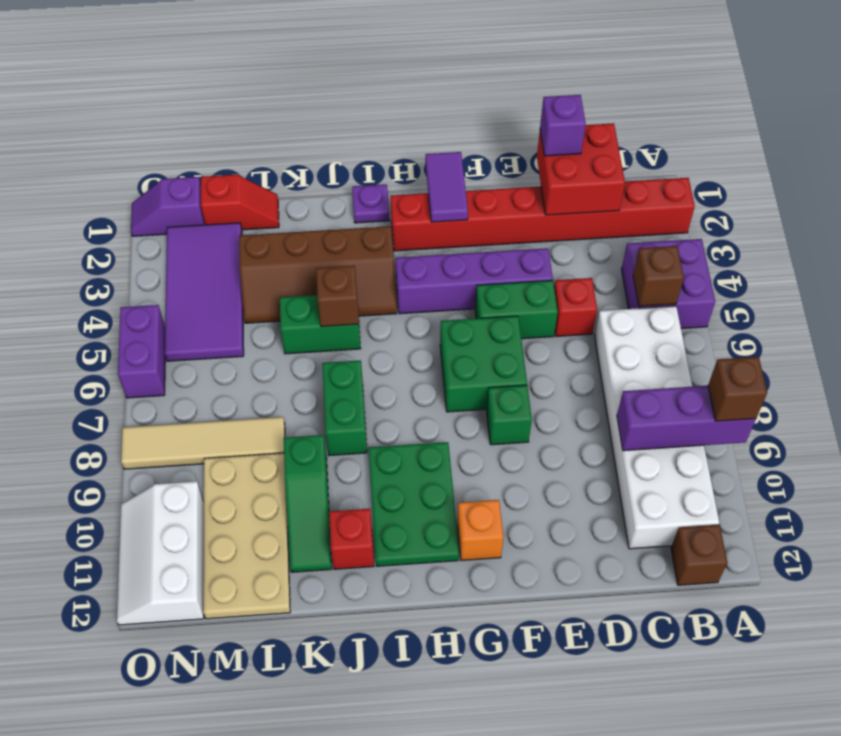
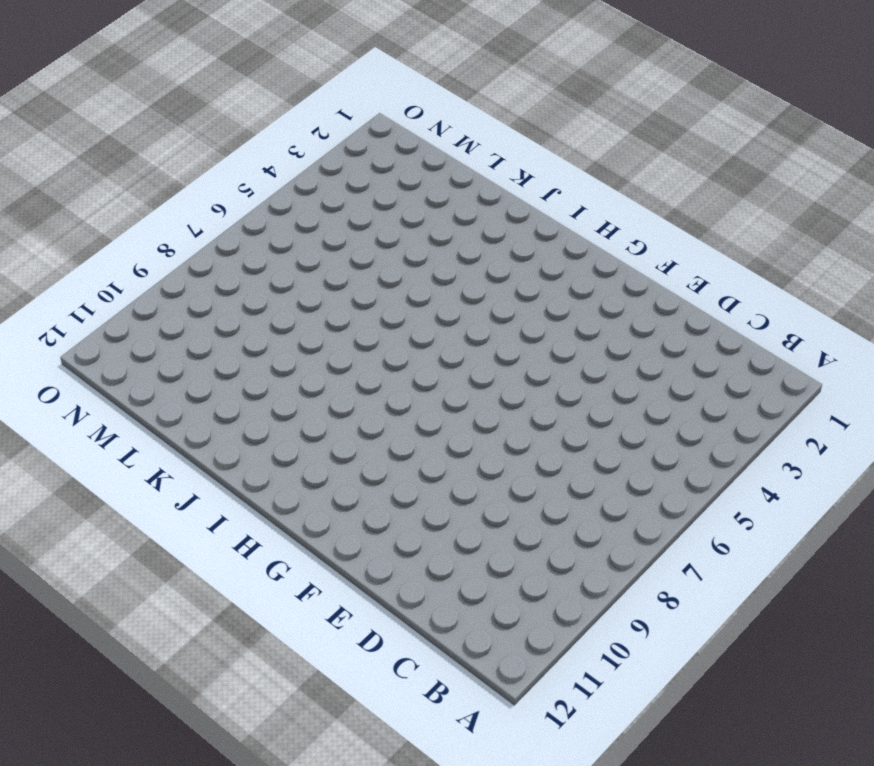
none -> red 1x8 brick [391,178,695,251]
none -> purple 2x2 brick [622,239,715,329]
none -> white 2x6 brick [594,306,719,549]
none -> brown 1x1 brick [671,525,727,585]

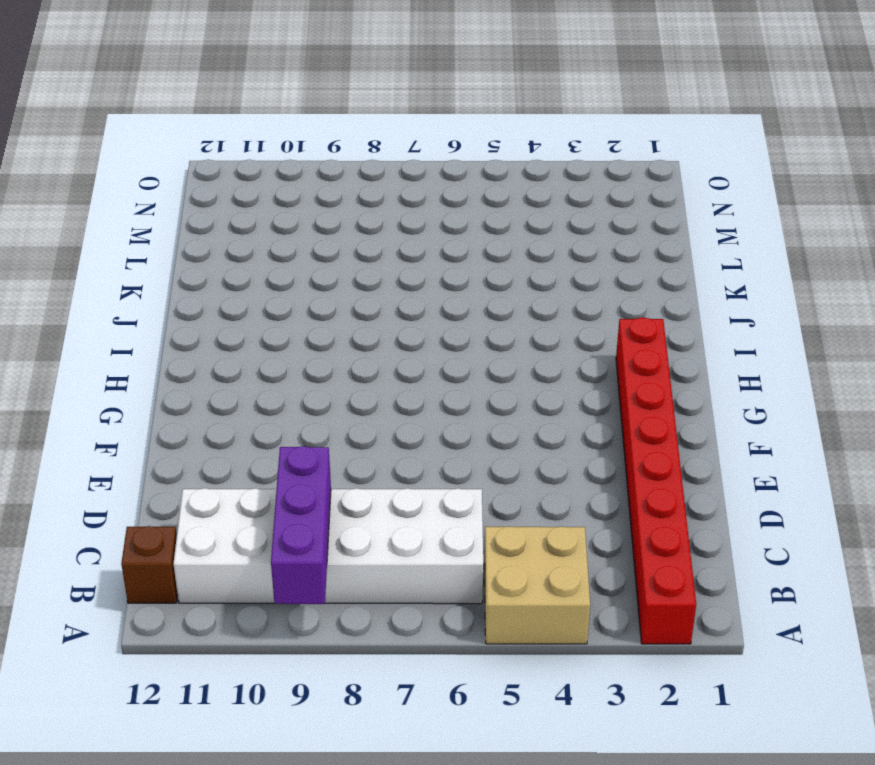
tan 2x2 brick [484,526,590,644] -> purple 2x2 brick [622,239,715,329]
none -> red 1x1 brick [554,278,597,336]
none -> purple 1x4 brick [396,248,553,314]
none -> green 1x2 brick [475,280,558,339]
none -> green 2x2 brick [440,316,527,412]

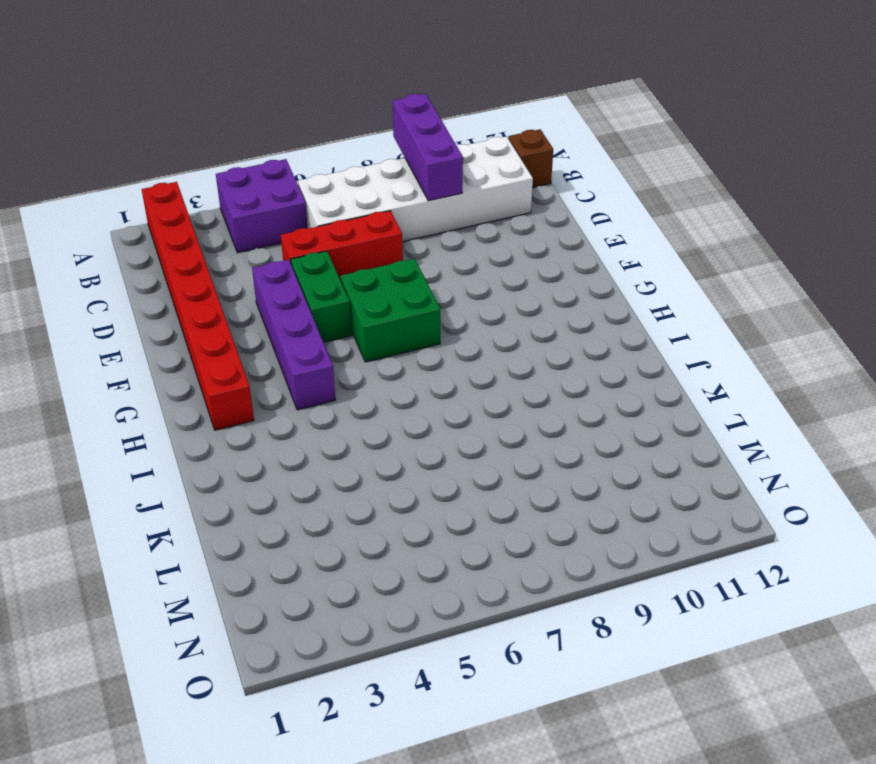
red 1x3 brick [281,211,403,280] -> red 1x1 brick [554,278,597,336]
none -> green 1x1 brick [487,385,532,445]
none -> orange 1x1 brick [457,500,503,560]
none -> green 2x3 plate [369,442,459,566]
none -> purple 1x1 plate [352,184,390,223]

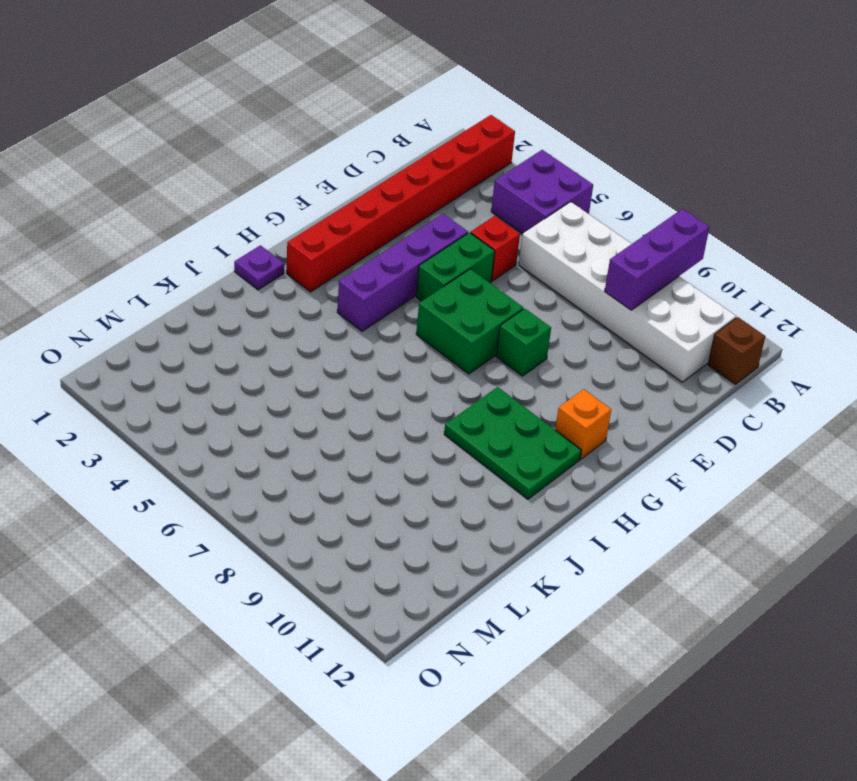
none -> brown 2x4 slope [239,226,397,323]
none -> green 1x2 brick [280,295,361,354]
none -> green 1x2 brick [322,360,367,456]
none -> red 1x1 brick [329,509,374,569]

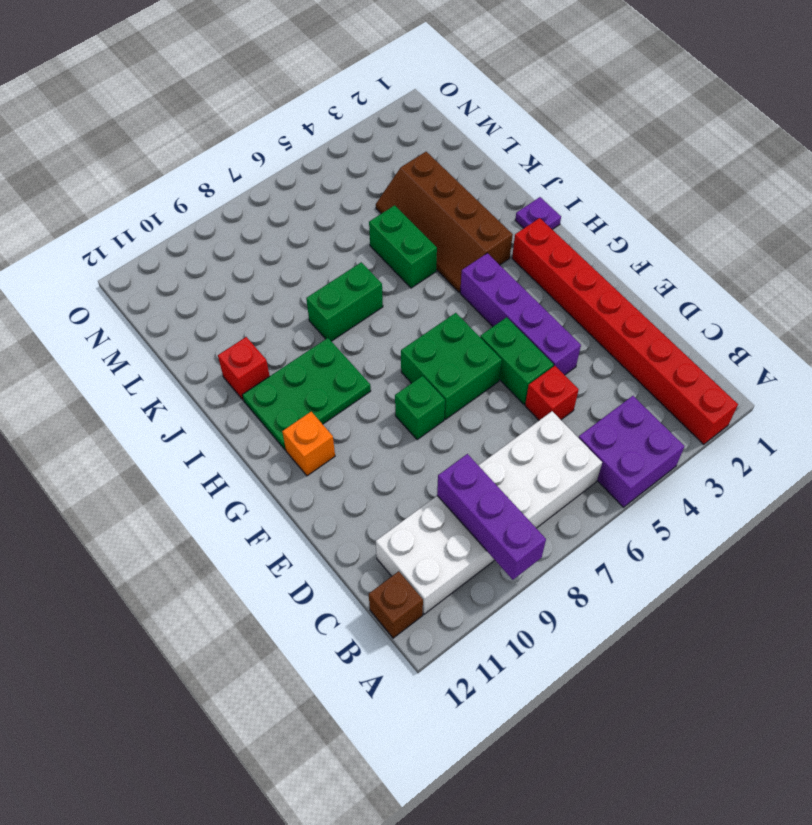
none -> green 1x3 slope [284,435,332,572]
none -> red 1x2 slope [201,175,279,230]
none -> tan 1x4 tile [121,417,285,469]
none -> tan 2x4 plate [203,453,290,619]

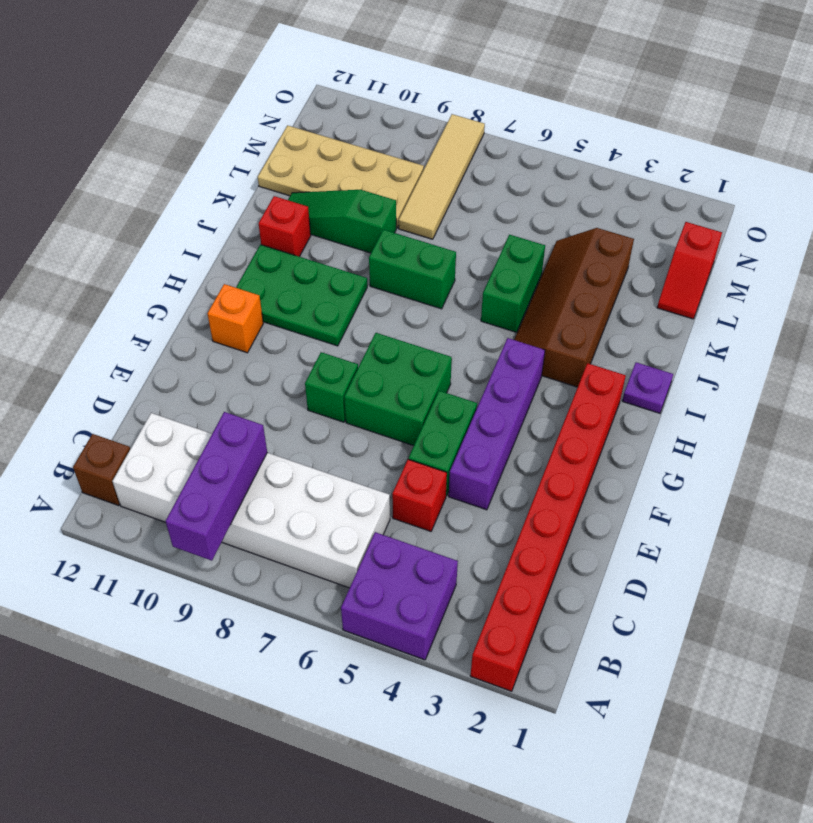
none -> purple 2x4 tile [165,223,244,361]
none -> purple 1x2 slope [131,177,205,236]
none -> white 2x3 slope [117,481,204,625]
none -> purple 1x2 brick [118,305,165,398]

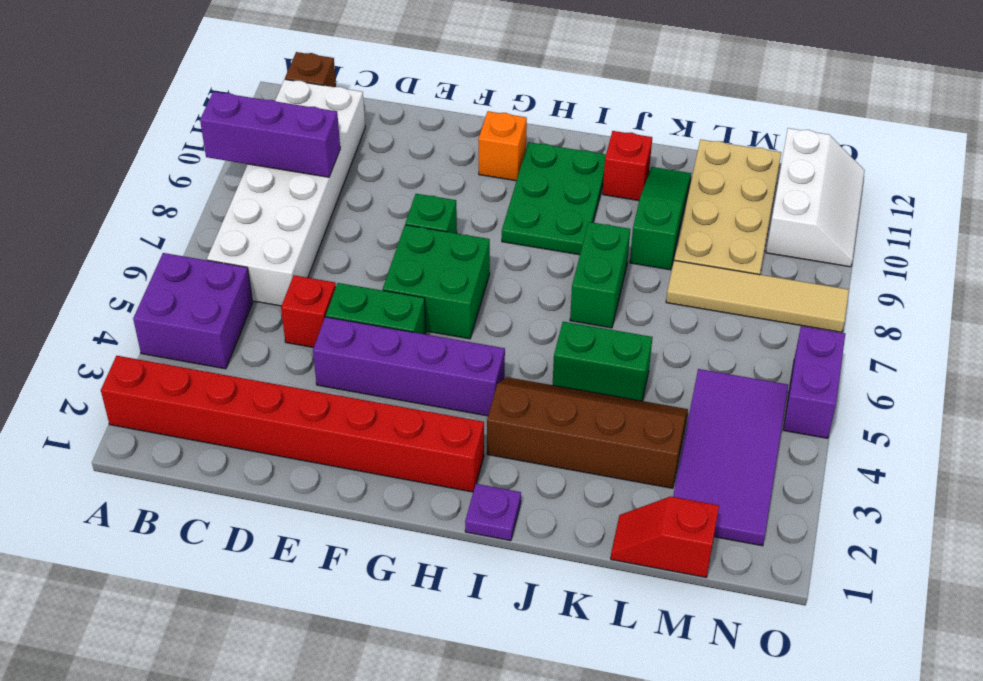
none -> purple 1x2 slope [131,177,205,236]
none -> brown 1x1 brick [633,246,684,306]
none -> red 2x2 brick [537,123,625,215]
none -> purple 1x2 tile [425,152,468,222]

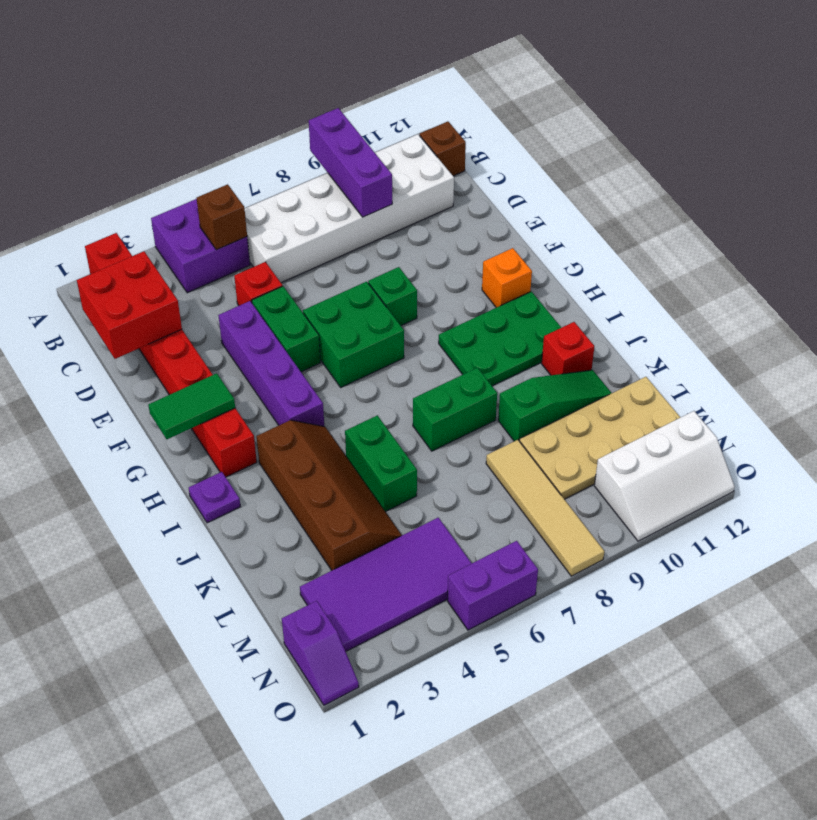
green 1x2 tile [148,373,235,439] -> purple 1x2 tile [425,152,468,222]
none -> red 1x2 slope [201,175,279,230]
none -> brown 1x1 brick [316,266,359,327]
none -> brown 1x1 brick [708,357,767,421]
none -> purple 1x1 brick [540,95,586,156]

